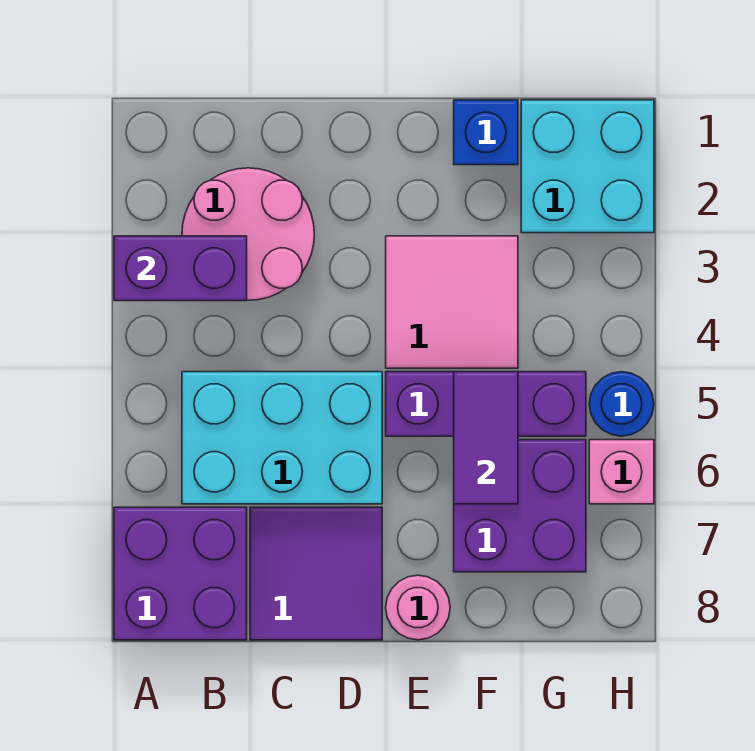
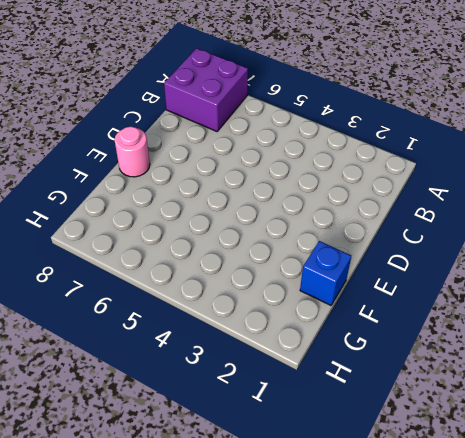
none -> pink 2x2 round brick [182,168,314,300]
none -> cyan 2x3 brick [182,372,382,504]
none -> purple 2x2 tile [250,507,382,640]

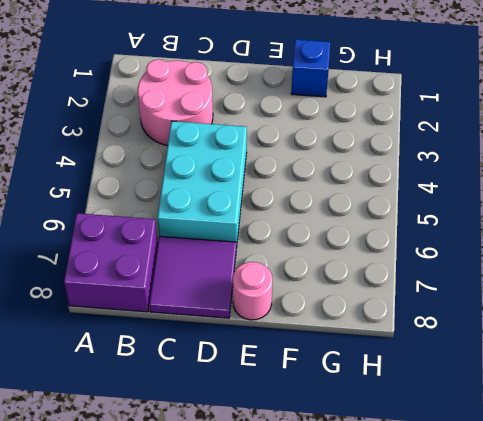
cyan 2x3 brick [157,121,247,248] -> cyan 2x3 brick turned to [182,372,382,504]
none -> pink 2x2 tile [386,236,518,368]
none -> purple 1x3 brick [386,372,586,436]
none -> purple 2x2 brick [454,440,586,572]

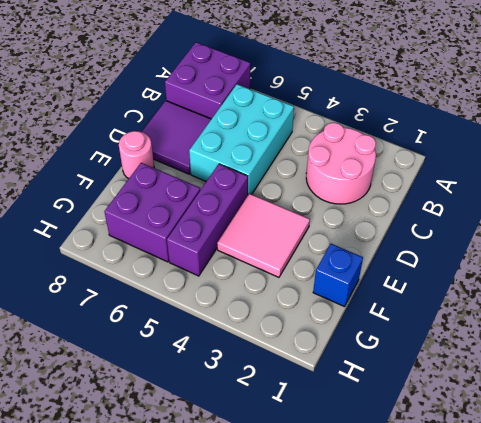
none -> cyan 2x2 brick [521,100,654,233]
none -> blue 1x1 round brick [589,372,654,436]
none -> pink 1x1 brick [589,440,654,504]

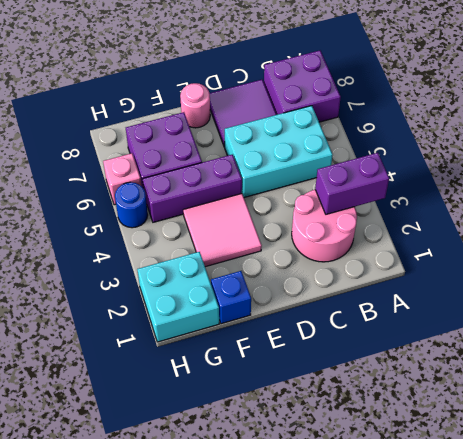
none -> purple 1x2 tile [454,372,518,504]

